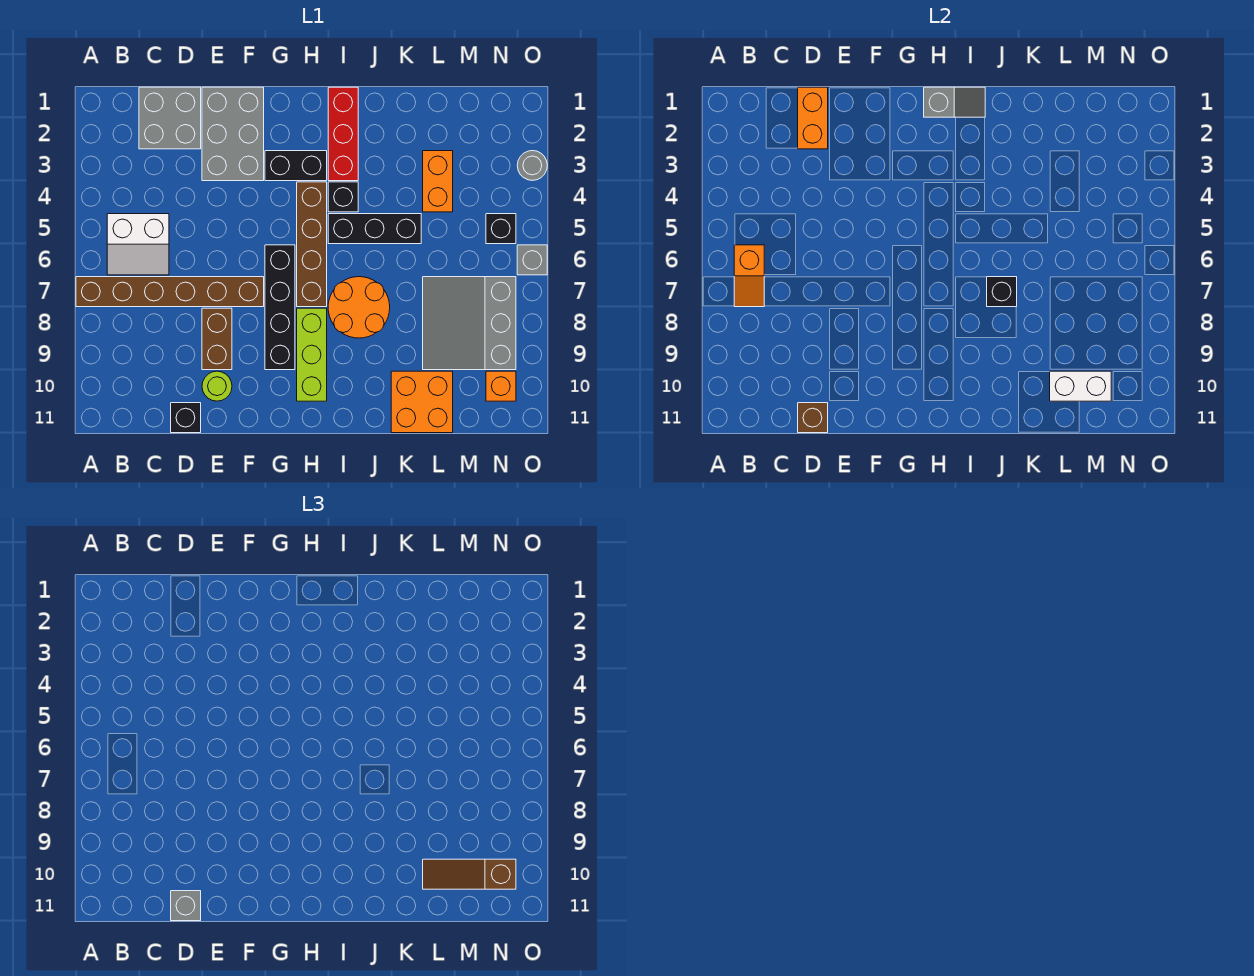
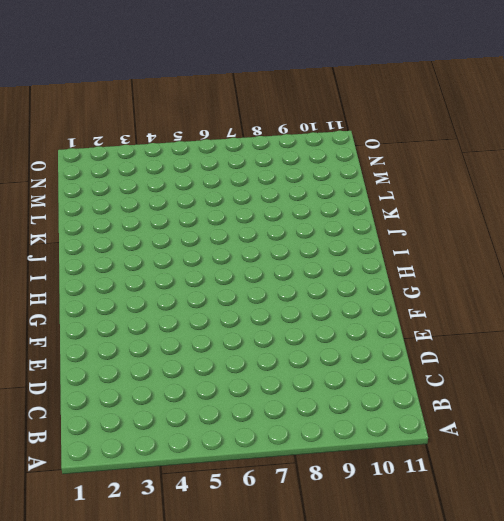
none -> brown 1x6 brick [76,277,264,307]
none -> white 2x2 slope [107,214,169,275]
none -> grey 2x2 brick [139,87,201,149]
none -> black 1x1 brick [171,403,201,433]

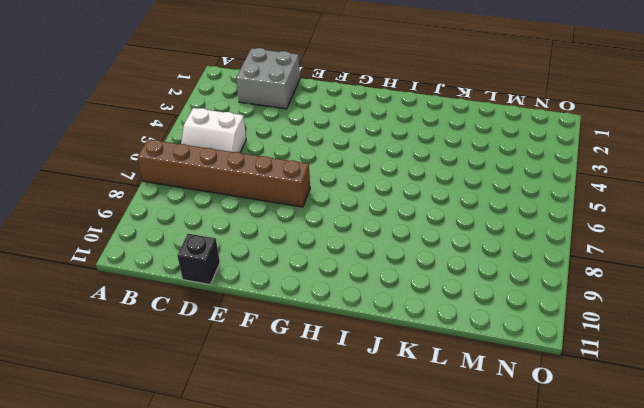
none -> grey 2x3 brick [202,87,264,181]
none -> brown 1x2 brick [202,308,232,370]
none -> lime 1x1 round brick [202,371,232,401]
none -> black 1x2 brick [265,151,327,181]

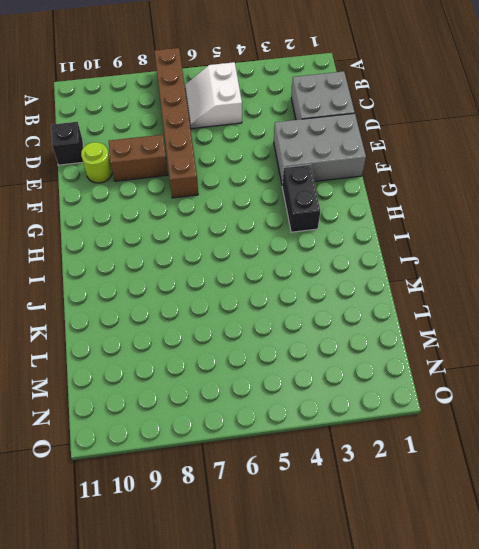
none -> black 1x4 brick [265,245,295,370]
none -> brown 1x4 brick [297,182,327,307]
none -> lime 1x3 brick [297,308,327,401]
none -> red 1x3 brick [328,87,358,181]

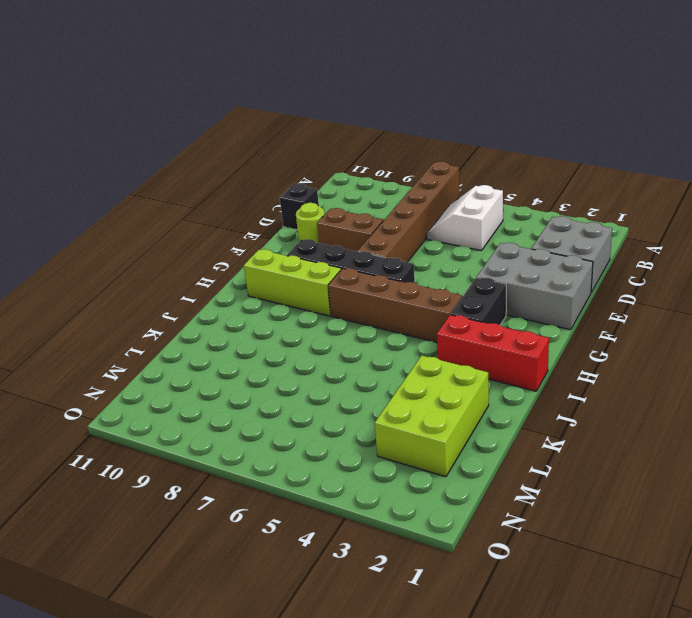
lime 2x3 brick [375,356,489,477] -> orange 1x2 brick [423,151,453,212]
none -> black 1x1 brick [328,182,358,212]
none -> black 1x3 brick [328,214,421,244]
none -> orange 2x2 round brick [328,277,390,338]
none -> orange 2x2 brick [391,371,453,433]

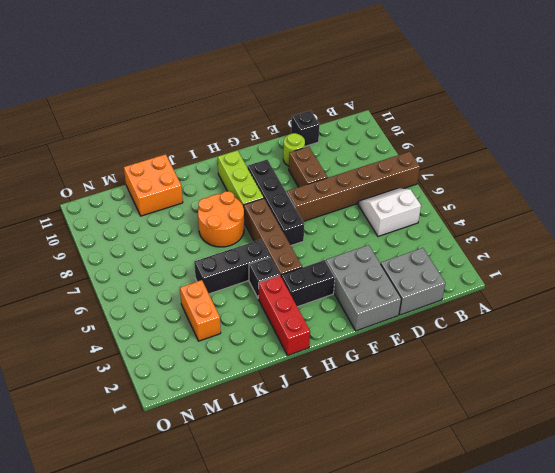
none -> grey 3x3 slope [423,277,516,370]
none -> black 1x1 brick [486,214,516,244]
none -> orange 1x1 brick [486,371,516,401]
none -> grey 1x1 round brick [517,151,547,180]

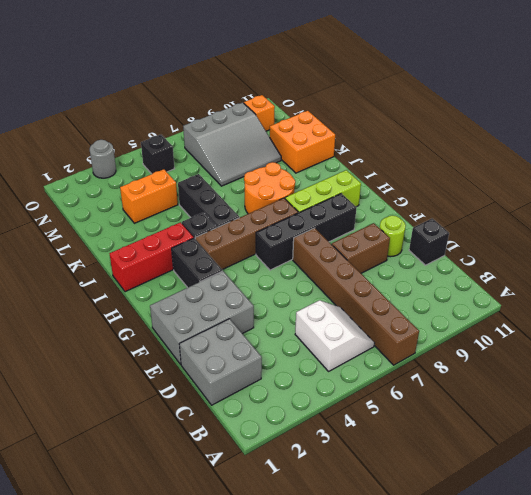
none -> grey 1x1 brick [517,245,547,275]
none -> orange 1x2 slope [734,245,764,307]
none -> orange 1x2 brick [798,87,828,149]
none -> brown 1x1 brick [798,403,828,433]

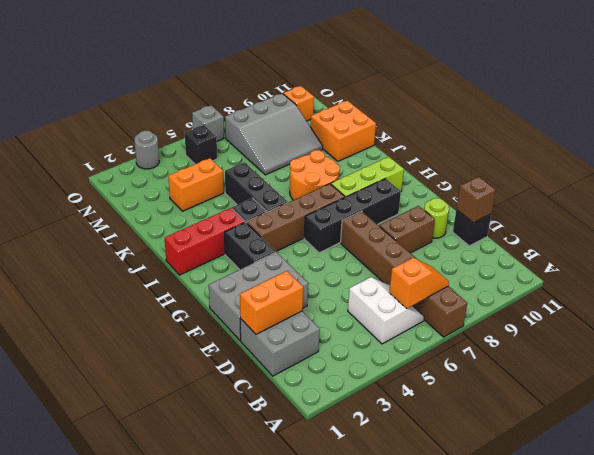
none -> grey 1x2 slope [924,87,985,117]
none -> black 1x1 brick [987,277,1017,307]
none -> white 1x2 brick [1050,371,1111,401]
none -> grey 1x1 brick [171,891,201,921]

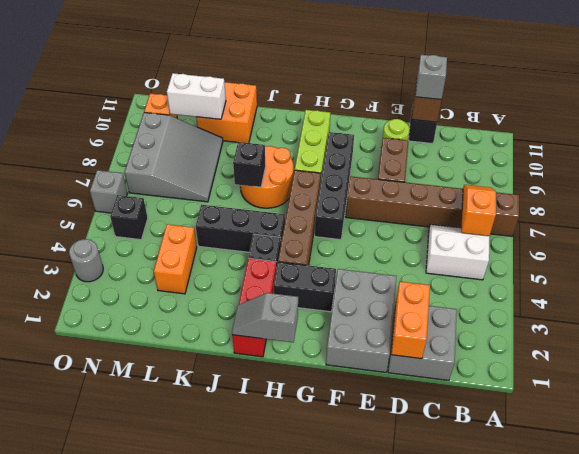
none -> brown 1x3 slope [423,859,516,889]

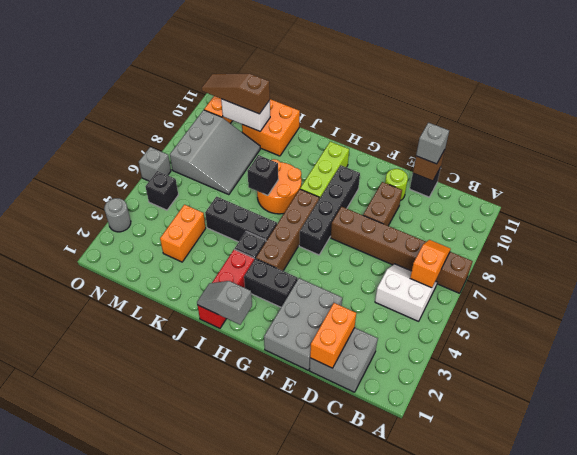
brown 1x3 slope [202,74,270,114] -> brown 1x3 slope turned to [423,859,516,889]

